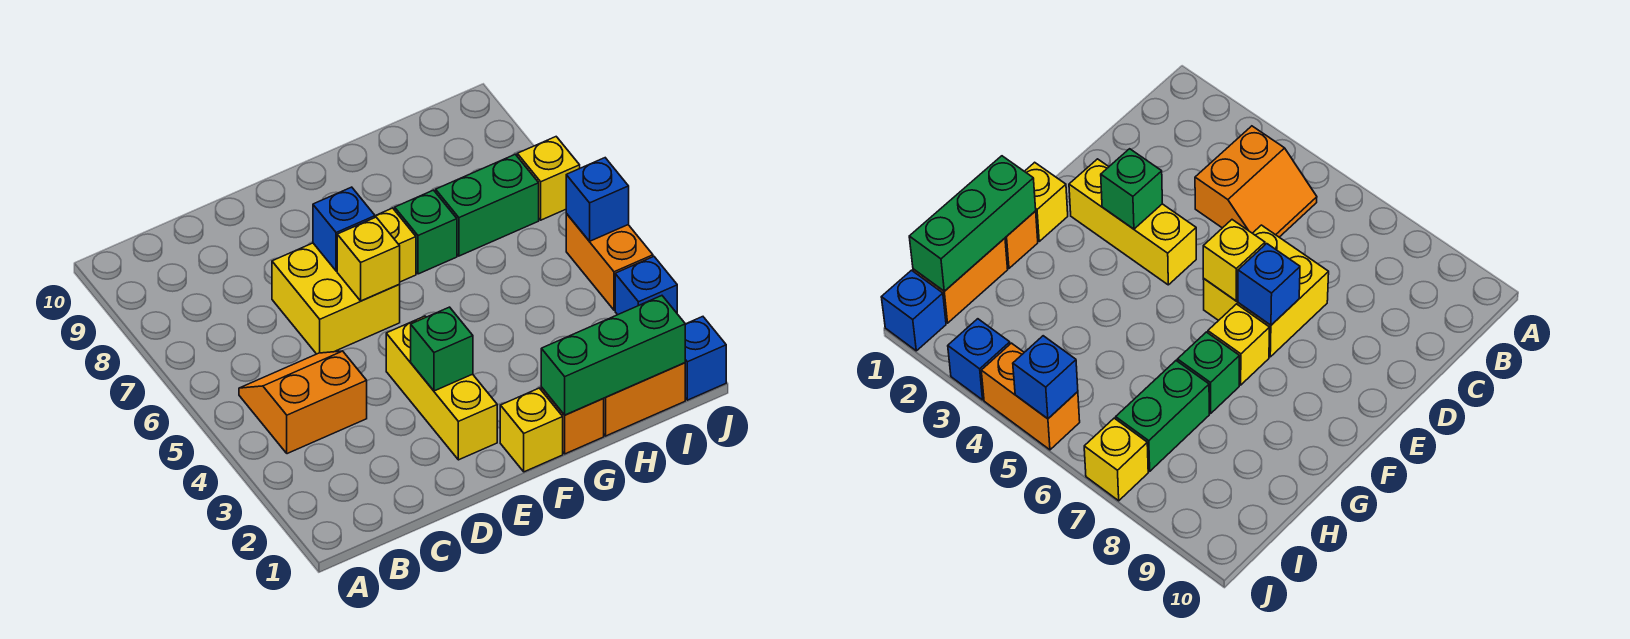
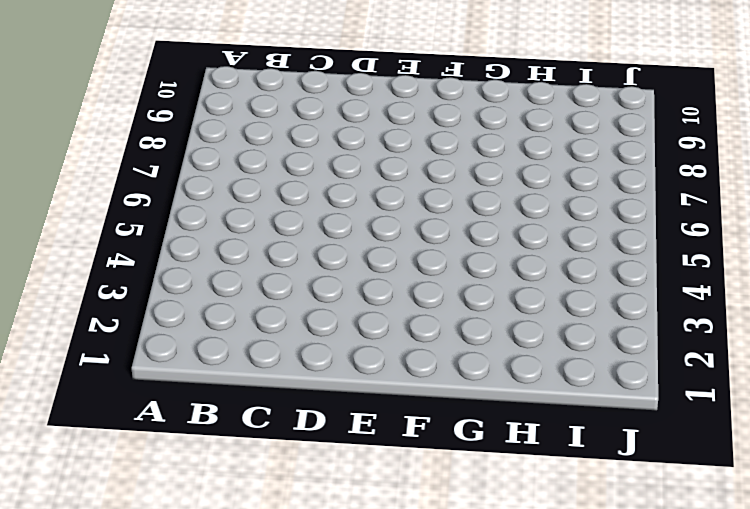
none -> orange 2x2 slope [239,351,367,454]
none -> yellow 2x2 brick [272,243,400,354]
none -> yellow 1x3 brick [386,316,497,460]

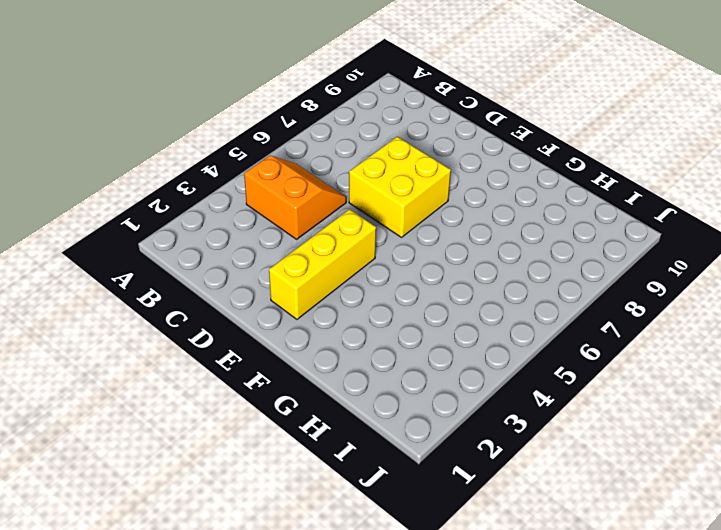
none -> yellow 1x1 brick [500,388,563,472]
none -> yellow 1x1 brick [375,208,416,282]
none -> orange 1x1 brick [541,387,604,454]

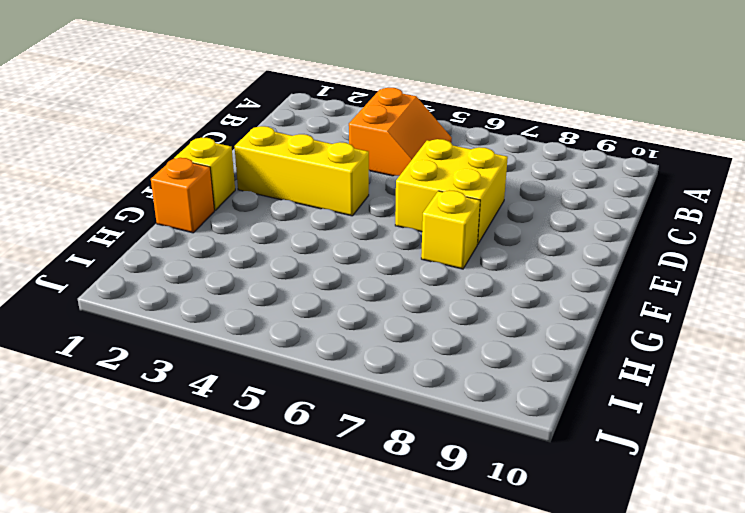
none -> green 1x1 brick [395,190,457,274]
none -> orange 1x2 brick [603,363,685,436]
none -> green 1x2 brick [436,154,539,256]

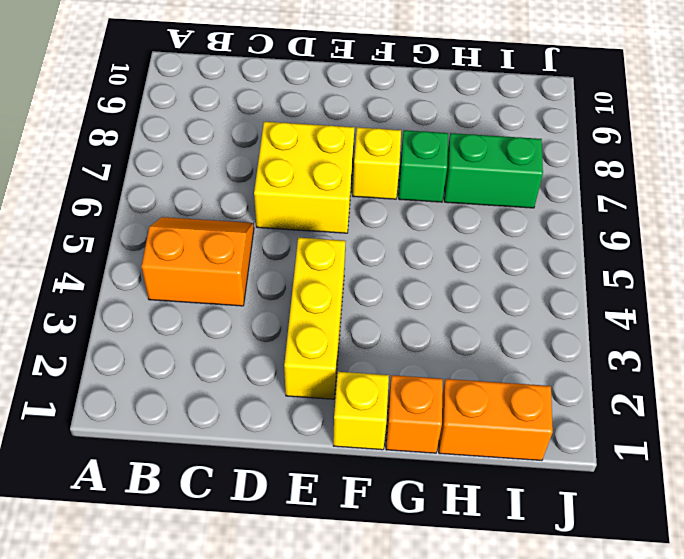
none -> blue 1x1 brick [685,317,726,400]
none -> blue 1x1 brick [615,257,677,315]
none -> orange 1x2 brick [566,214,653,310]

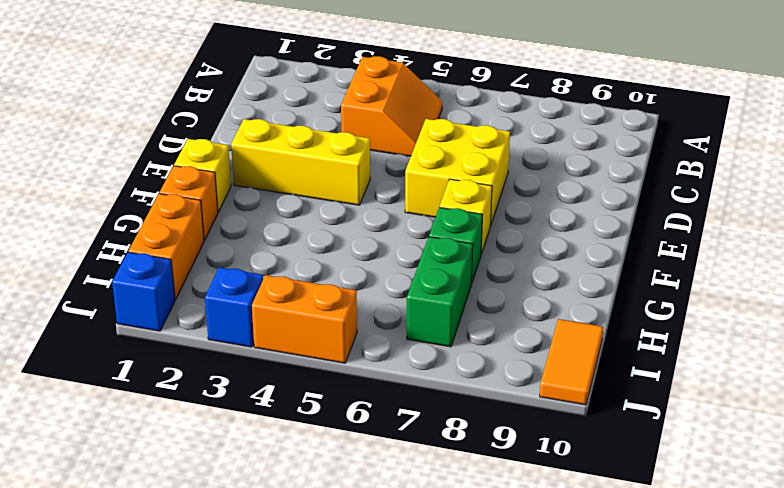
orange 1x2 tile [540,319,603,405] -> none
none -> yellow 1x1 brick [517,137,580,220]
none -> green 1x1 brick [411,307,473,391]
none -> yellow 1x1 brick [337,217,400,301]

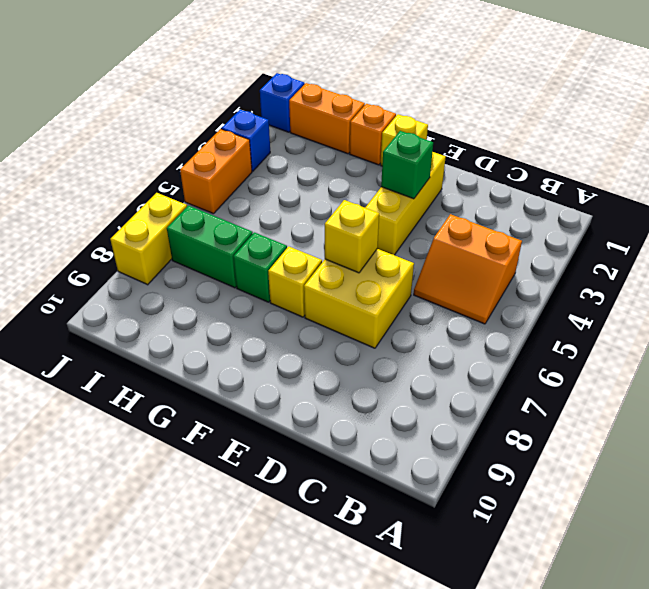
yellow 1x2 brick [110,193,187,285] -> yellow 1x1 brick [517,137,580,220]
none -> blue 1x1 brick [313,187,375,271]
none -> green 1x3 brick [541,296,685,415]
none -> blue 1x1 brick [566,158,629,241]

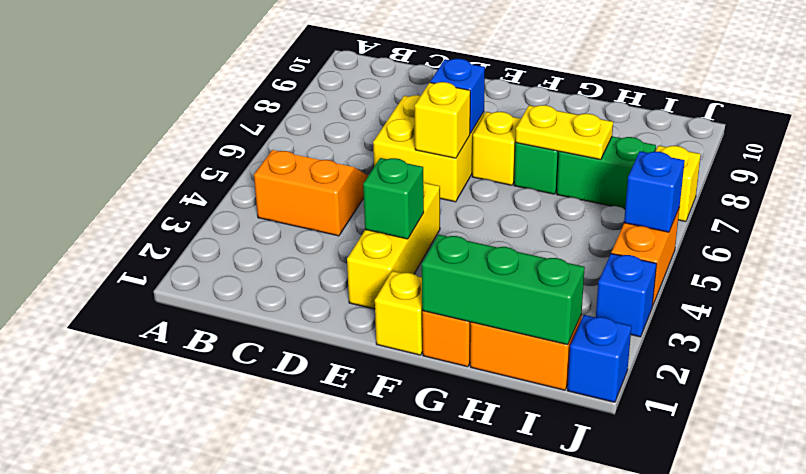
yellow 1x2 plate [515,105,613,160] -> none

